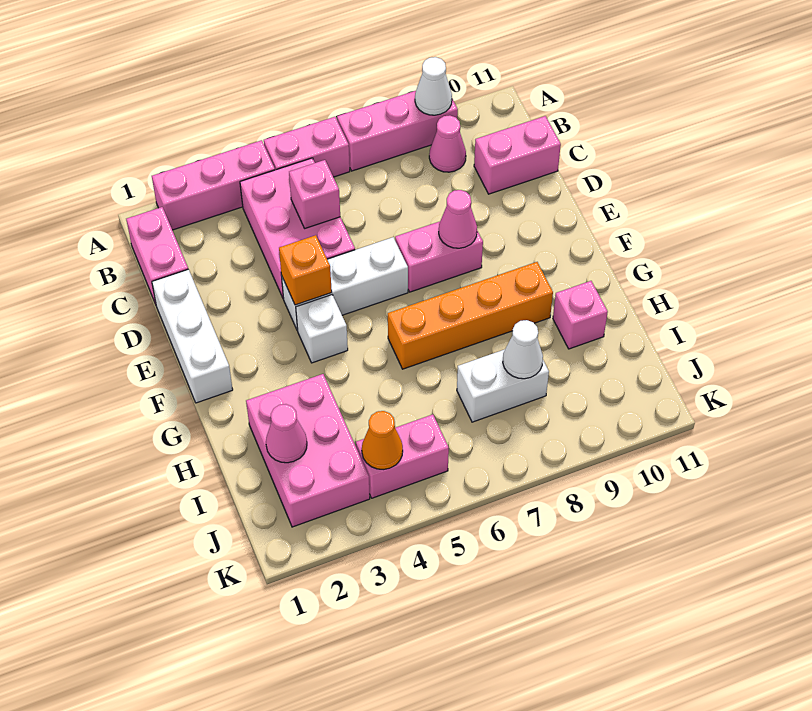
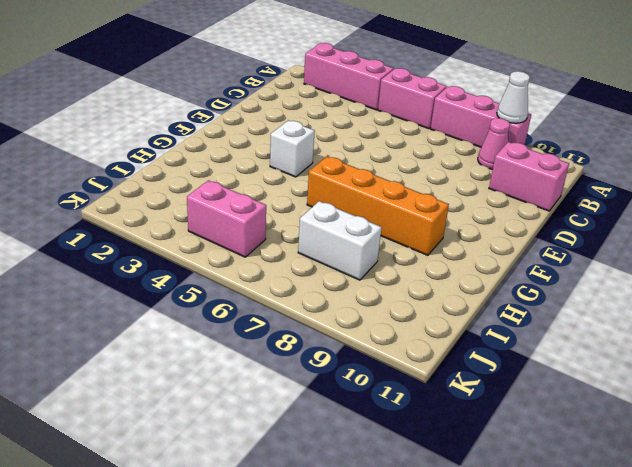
none -> pink 1x2 brick [126,207,188,304]
none -> pink 2x3 brick [240,158,355,299]
none -> white 1x3 brick [152,269,233,403]

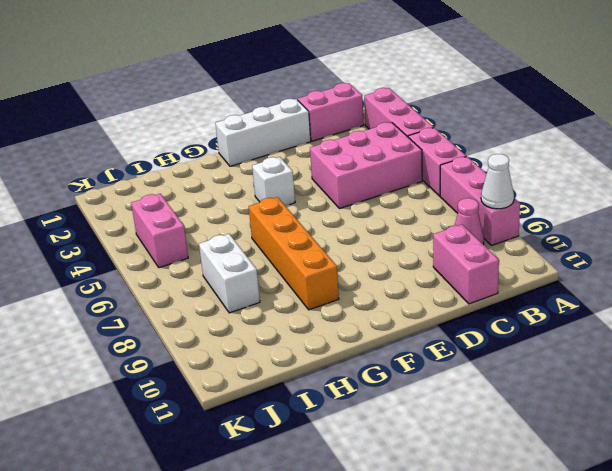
none -> white 1x3 brick [281,237,408,331]
none -> pink 1x2 brick [395,222,483,292]
none -> pink 2x3 brick [246,374,370,527]

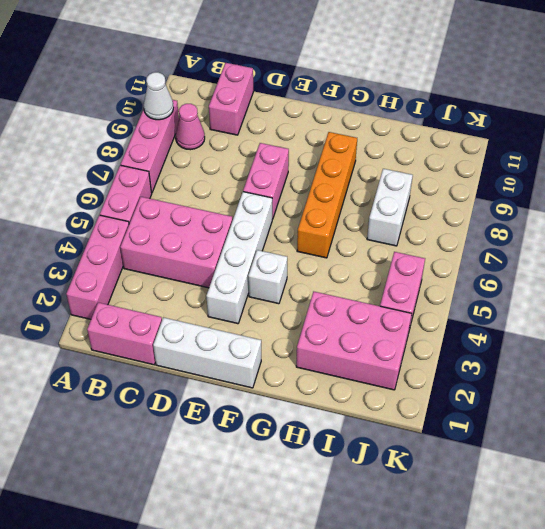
white 1x4 brick [206,192,272,324] -> white 1x3 brick [281,237,408,331]
none -> pink 1x1 brick [553,281,608,349]
none -> pink 1x1 brick [289,160,340,228]
none -> orange 1x1 brick [279,235,332,305]

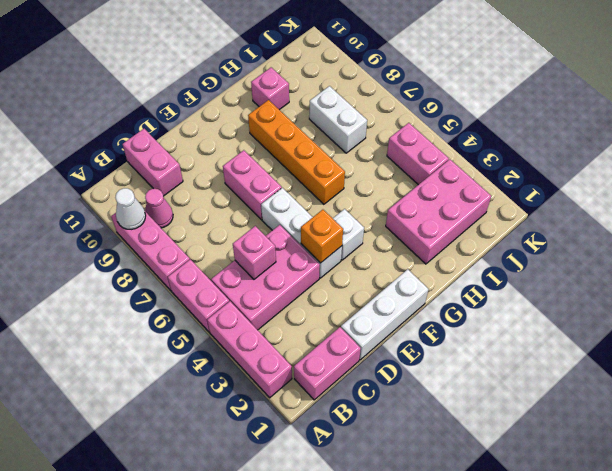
none -> pink 1x1 cone [439,190,477,248]
none -> pink 1x1 cone [266,404,307,463]
none -> white 1x1 cone [503,320,543,379]

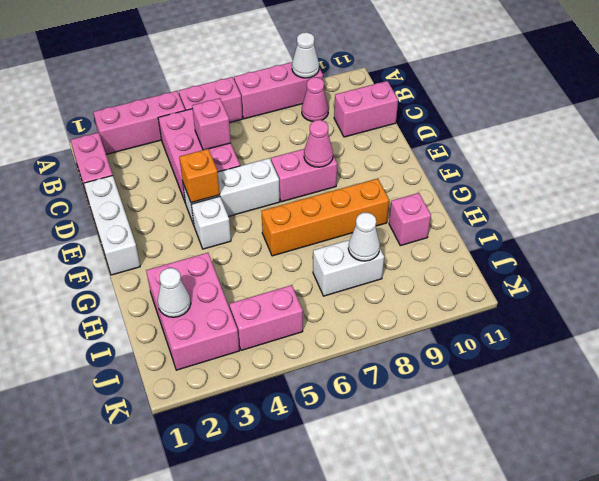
white 1x1 cone [158,268,191,317] -> pink 1x1 cone [266,404,307,463]
none -> orange 1x1 cone [362,411,403,469]

